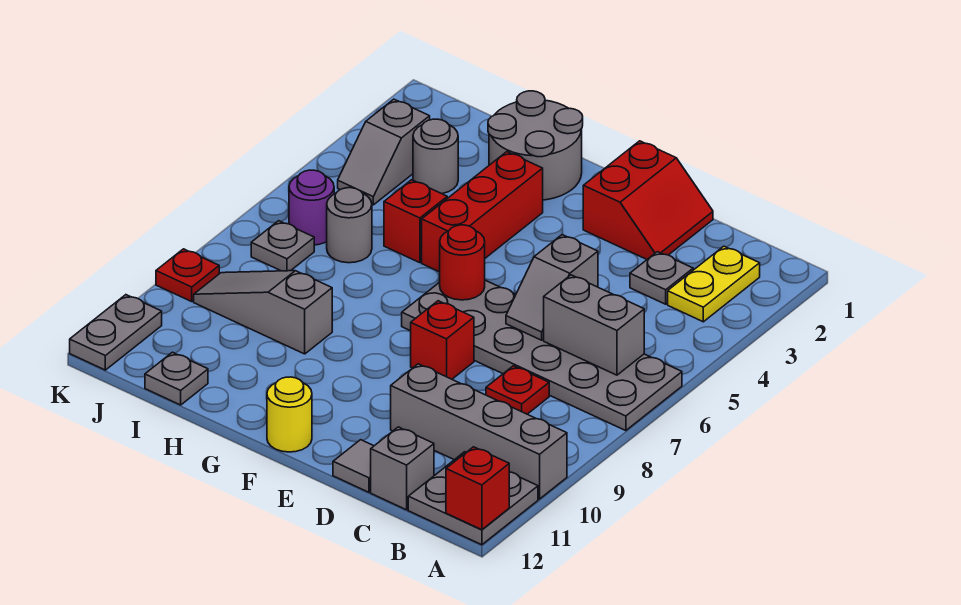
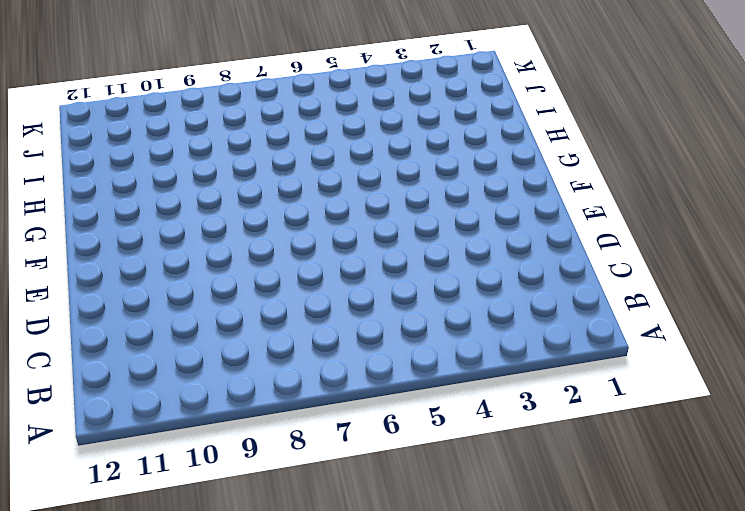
none -> grey 2x6 plate [402,280,682,431]
none -> grey 1x4 brick [391,364,567,499]
none -> grey 2x2 plate [408,452,538,545]

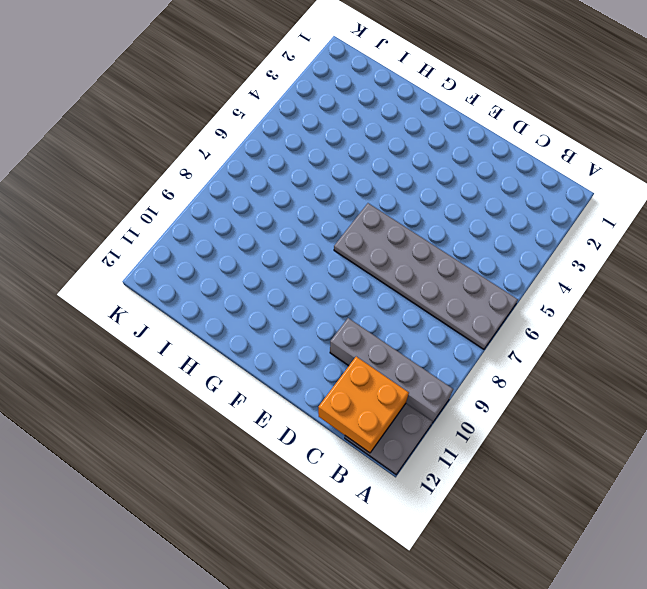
orange 2x2 brick [318,357,409,453] -> none
none -> yellow 1x2 plate [668,246,760,322]
none -> grey 1x1 plate [630,252,693,304]
none -> red 1x1 plate [486,366,549,414]

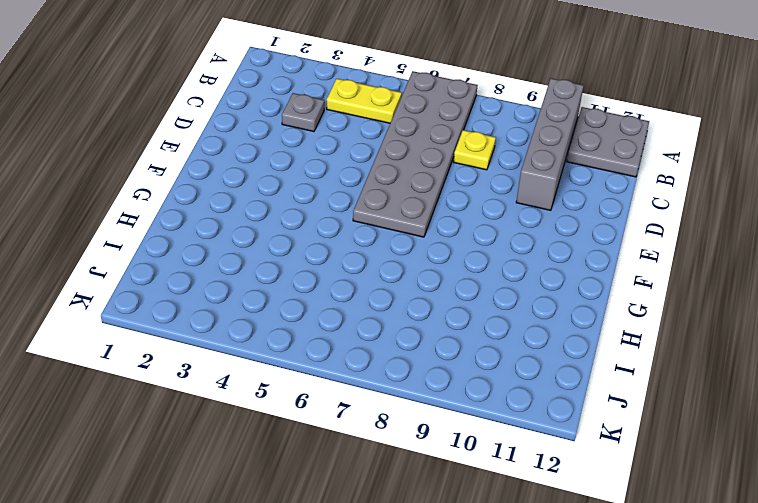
yellow 1x2 plate [327,79,402,123] -> yellow 1x2 plate moved to [668,246,760,322]
yellow 1x1 plate [454,130,496,170] -> red 1x1 plate [486,366,549,414]
none -> grey 1x1 brick [371,427,434,510]
none -> red 2x2 slope [583,141,713,259]
none -> grey 1x1 tile [333,440,373,492]

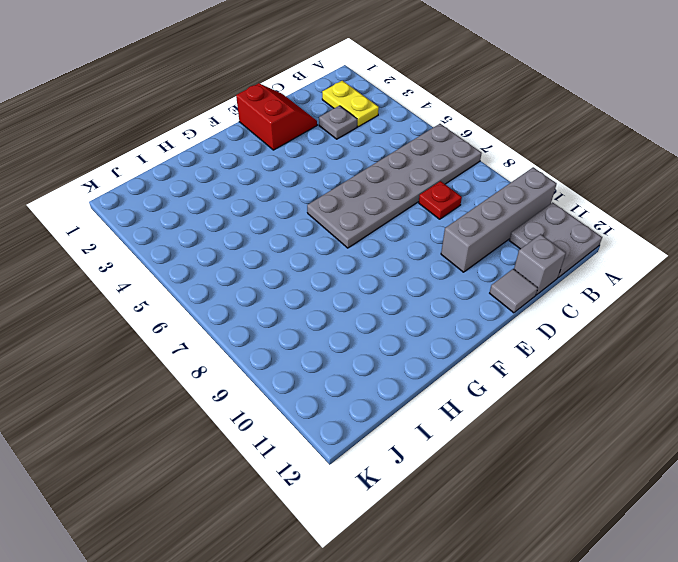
none -> red 1x1 brick [411,301,474,379]
none -> yellow 1x1 round brick [267,377,312,452]
none -> grey 2x2 round brick [488,91,583,200]

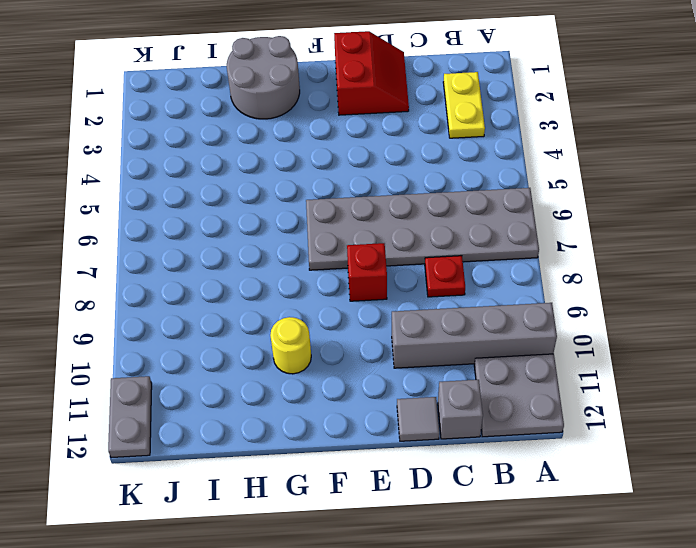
yellow 1x1 round brick [270,317,311,374] -> yellow 1x1 round brick moved to [267,377,312,452]
none -> grey 1x1 plate [630,252,693,304]
none -> red 1x3 brick [422,152,543,272]
none -> red 1x1 brick [384,180,447,263]

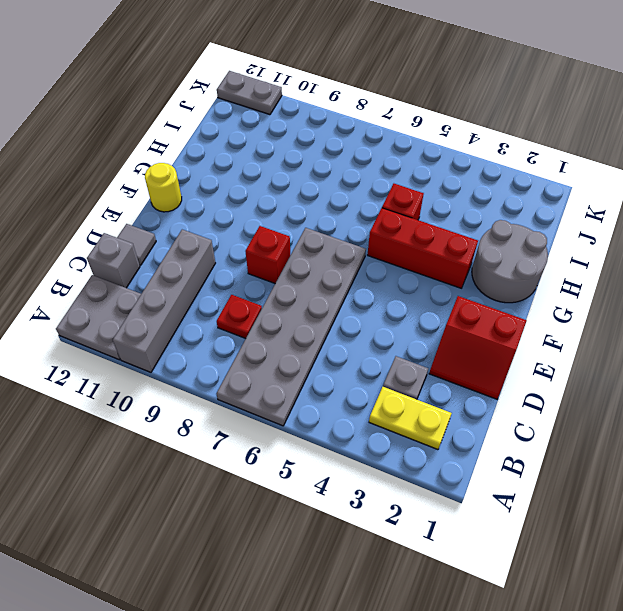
none -> grey 1x3 slope [194,271,332,354]
none -> grey 1x1 round brick [413,119,458,194]
none -> grey 1x1 round brick [327,188,372,263]

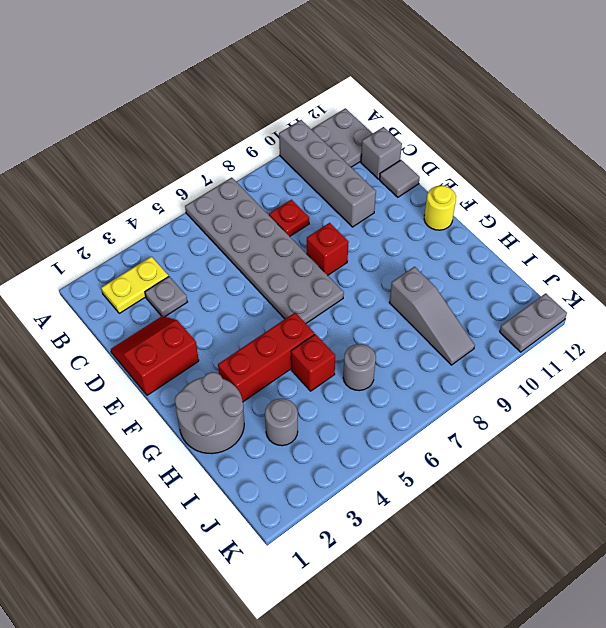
none -> grey 1x1 plate [145,352,208,405]
none -> grey 1x2 slope [338,99,430,205]
none -> purple 1x1 round brick [289,170,334,245]

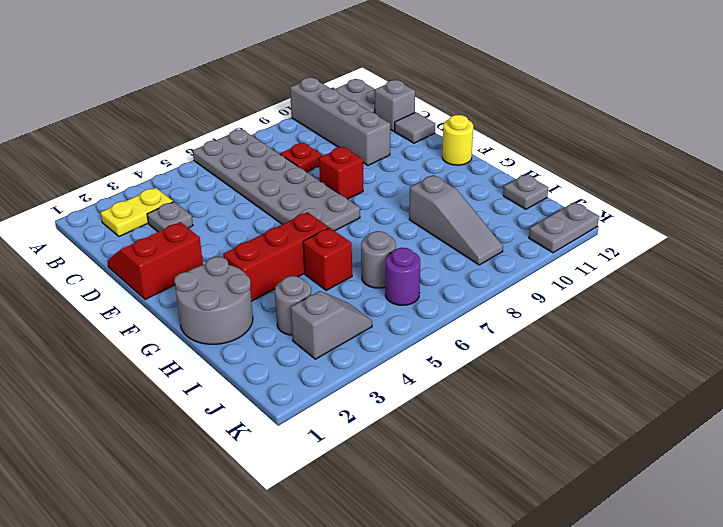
none -> grey 1x1 plate [251,221,314,271]
none -> red 1x1 plate [156,249,219,301]
none -> red 1x1 brick [446,447,509,530]

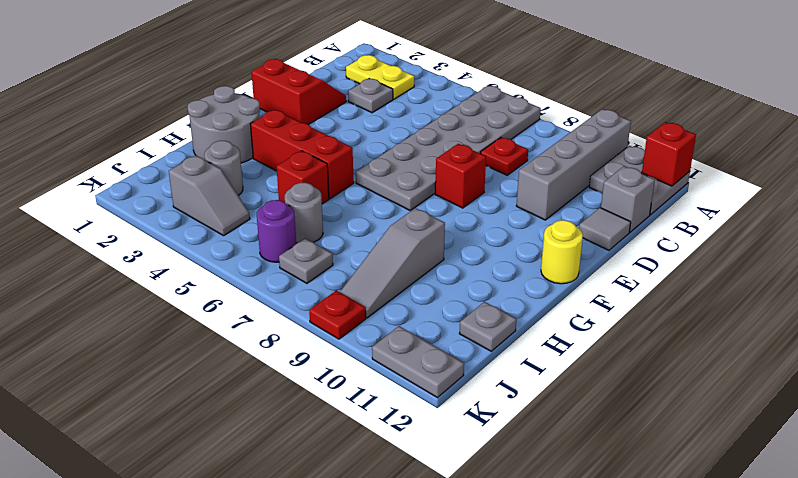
none -> grey 1x2 brick [544,275,644,375]
none -> grey 1x2 slope [506,235,598,340]
none -> red 1x1 round brick [440,225,485,300]

